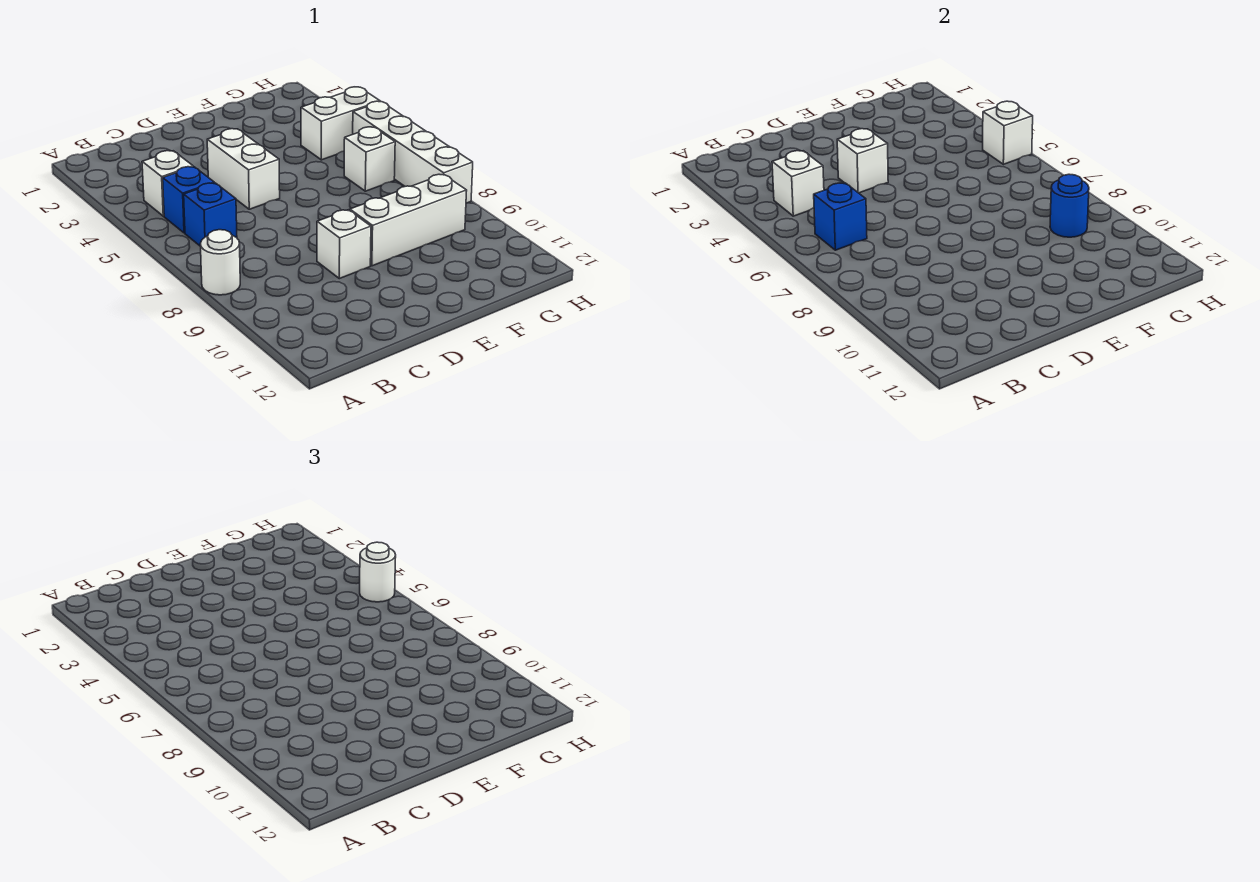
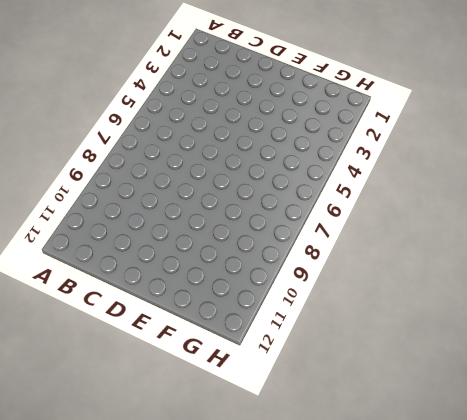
none -> white 1x1 round brick [200,230,240,295]
none -> white 1x1 brick [142,151,193,216]
none -> blue 1x1 brick [163,167,214,233]

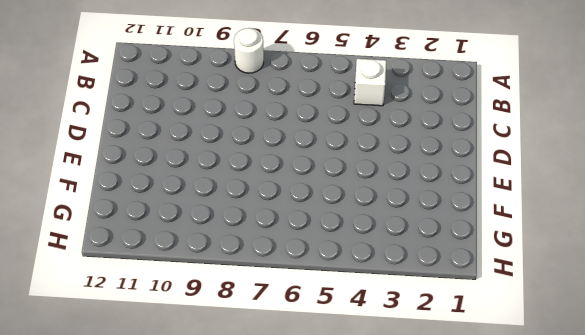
none -> blue 1x1 brick [163,167,214,233]
none -> blue 1x1 brick [184,183,237,246]
none -> white 1x2 brick [207,129,280,209]

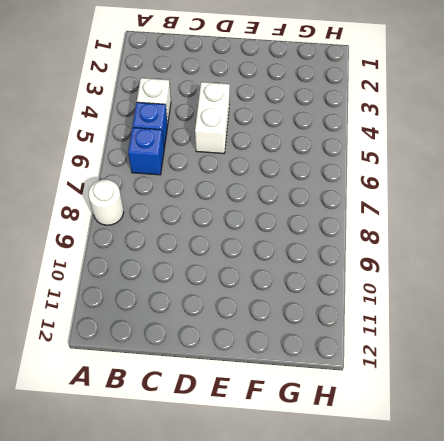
none -> white 1x1 brick [317,210,371,279]
none -> white 1x3 brick [350,174,467,266]
none -> white 1x2 brick [301,87,380,160]

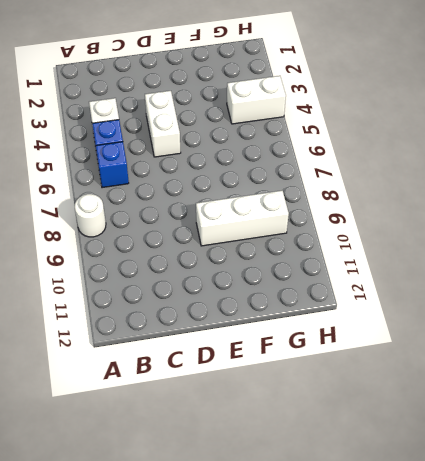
none -> white 1x1 brick [317,210,371,279]
none -> white 1x1 brick [344,127,395,191]
none -> white 1x4 brick [353,101,473,203]

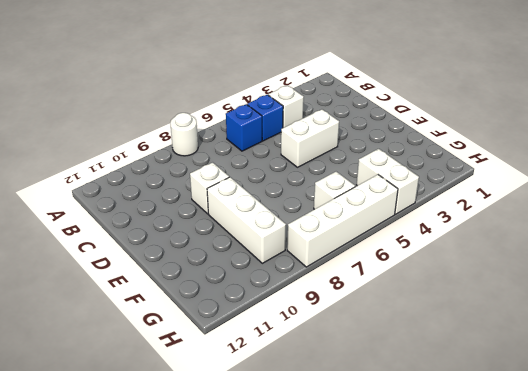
none -> white 1x1 brick [772,151,824,216]
none -> blue 1x1 brick [814,183,867,250]
none -> white 1x1 brick [837,129,888,193]

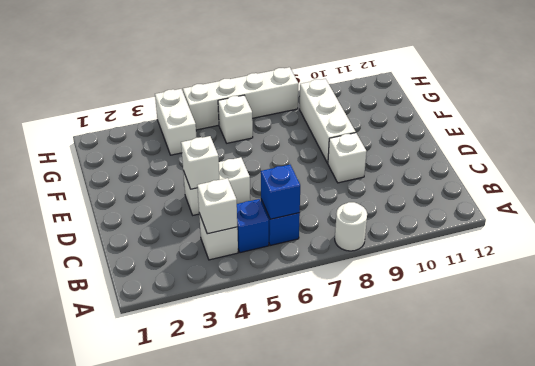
none -> blue 1x1 round brick [1050,174,1089,237]
none -> white 1x1 brick [983,101,1033,164]
none -> white 1x1 round brick [360,542,396,602]

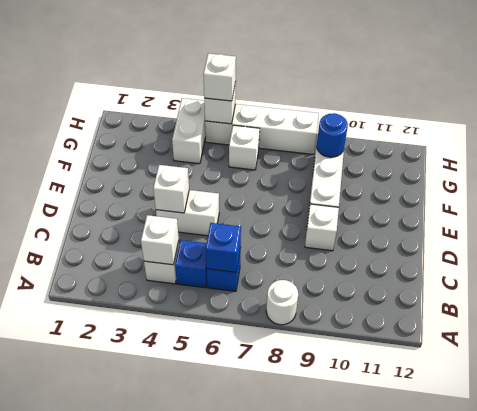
white 1x1 brick [203,53,236,101] -> white 1x1 round brick [360,542,396,602]

